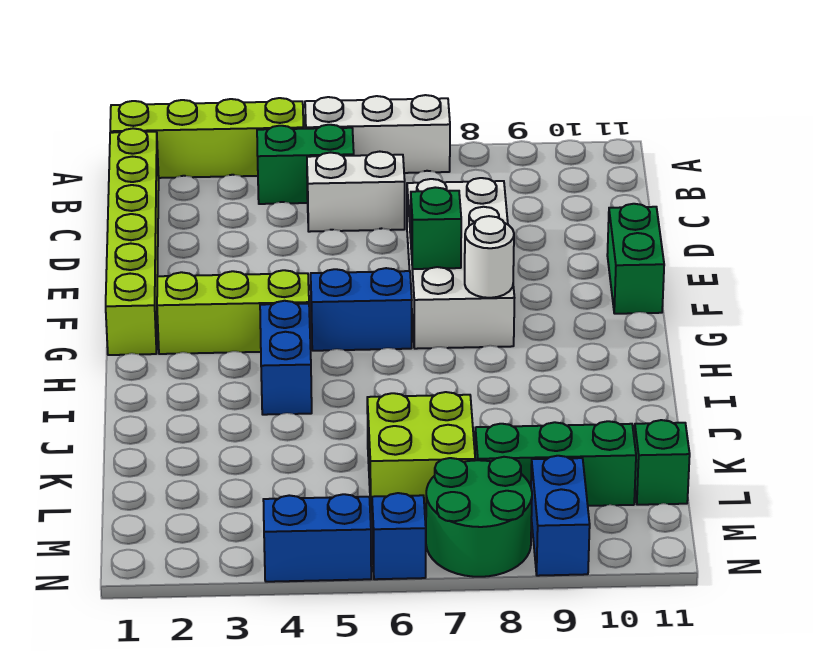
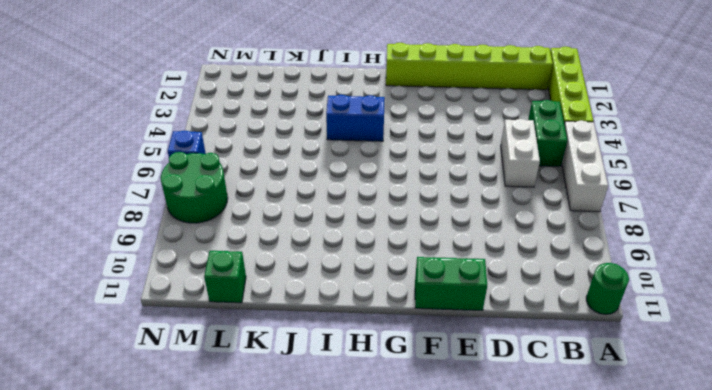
green 1x1 round brick [586,263,629,314] -> none
none -> white 2x4 brick [407,178,514,349]
none -> lime 1x3 brick [157,270,309,354]
none -> blue 1x2 brick [311,268,412,351]

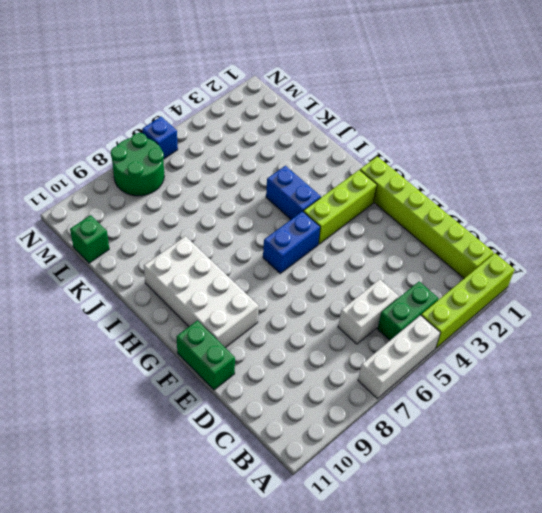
white 2x4 brick [144,236,259,348] -> white 2x4 brick moved to [407,178,514,349]
none -> lime 2x2 brick [367,392,475,511]
none -> green 1x3 brick [475,421,636,506]
none -> blue 1x2 brick [531,456,590,576]

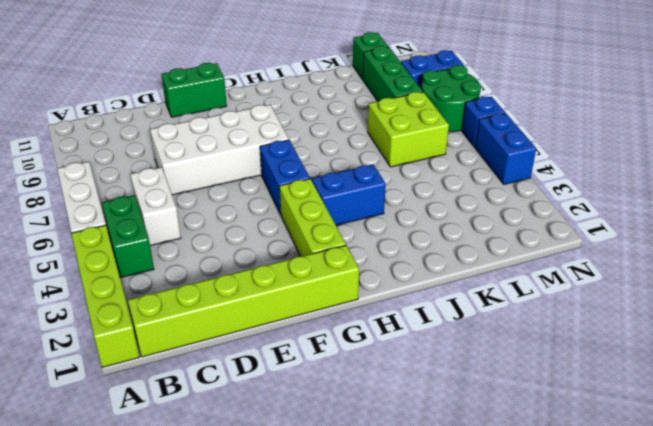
none -> green 1x1 brick [411,187,461,269]
none -> white 1x1 round brick [465,216,514,298]

